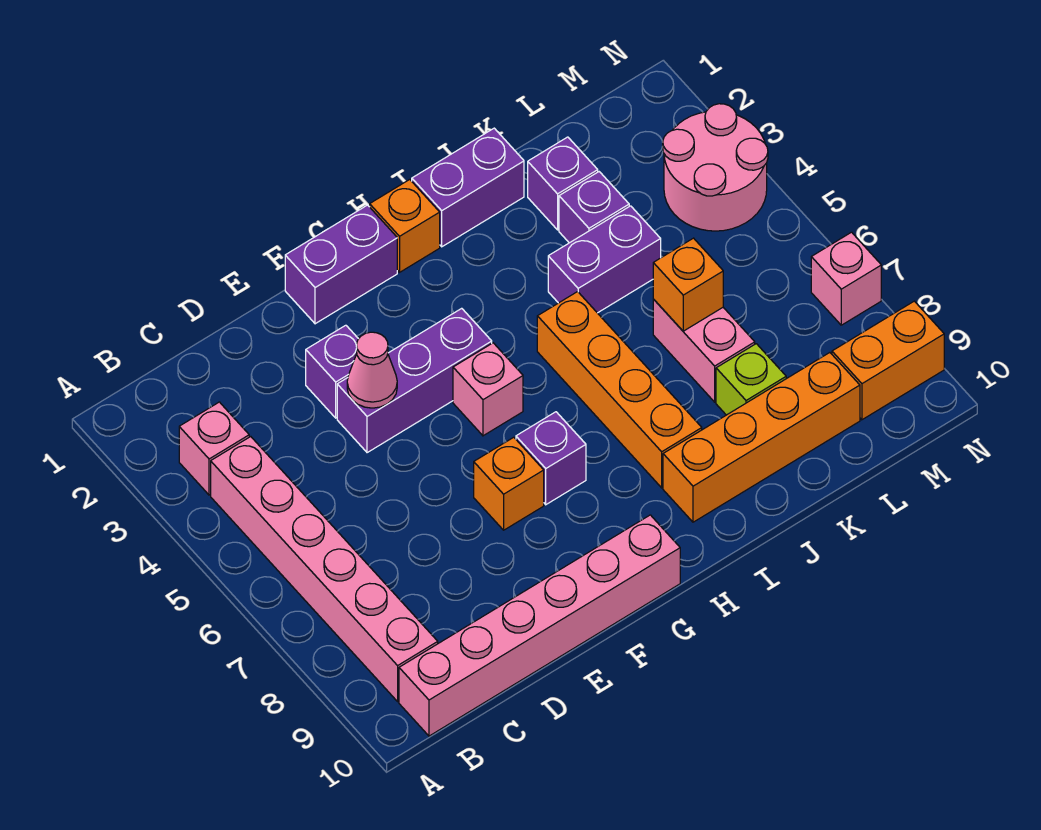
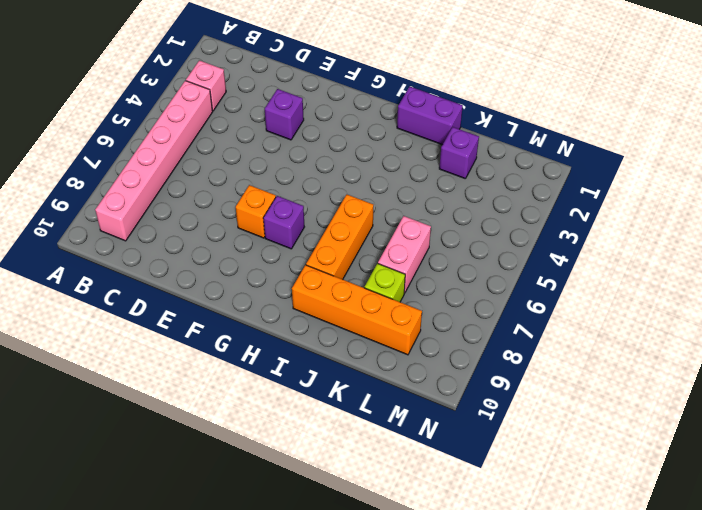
orange 1x3 brick [306,195,373,279] -> orange 1x4 brick [537,292,702,488]
none -> pink 1x6 brick [399,515,680,736]
none -> purple 1x3 brick [337,308,492,453]
none -> purple 1x2 brick [285,205,397,324]

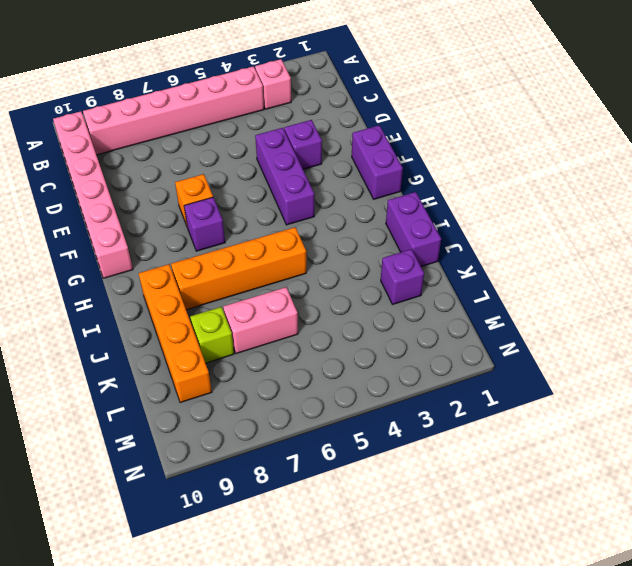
none -> pink 1x1 brick [453,343,523,436]
none -> orange 1x1 brick [370,180,440,272]
none -> purple 1x2 brick [548,206,661,313]

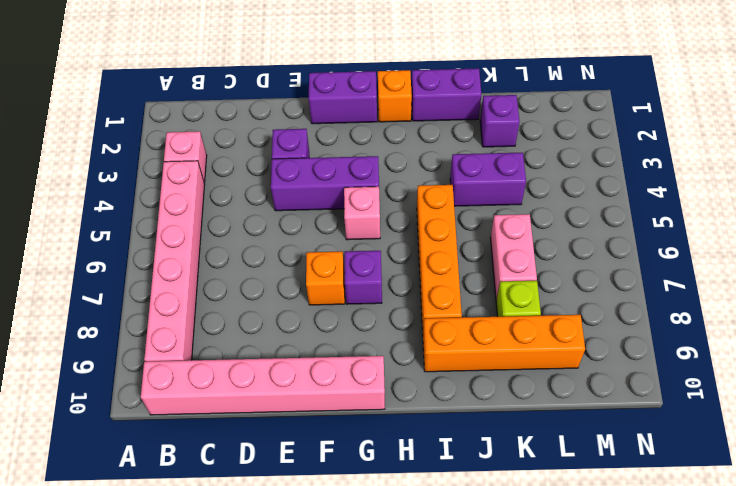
none -> purple 1x1 brick [559,172,629,243]
none -> pink 2x2 round brick [663,104,768,231]
none -> orange 1x2 brick [832,301,944,420]

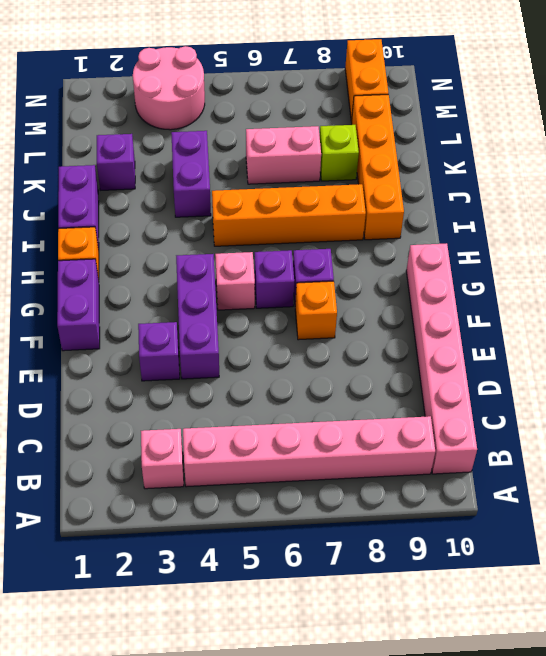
purple 1x1 brick [254,250,294,308] -> purple 1x1 brick moved to [559,172,629,243]
none -> pink 1x1 brick [811,232,881,325]
none -> pink 1x1 cone [347,332,397,408]
none -> orange 1x1 brick [653,238,723,331]

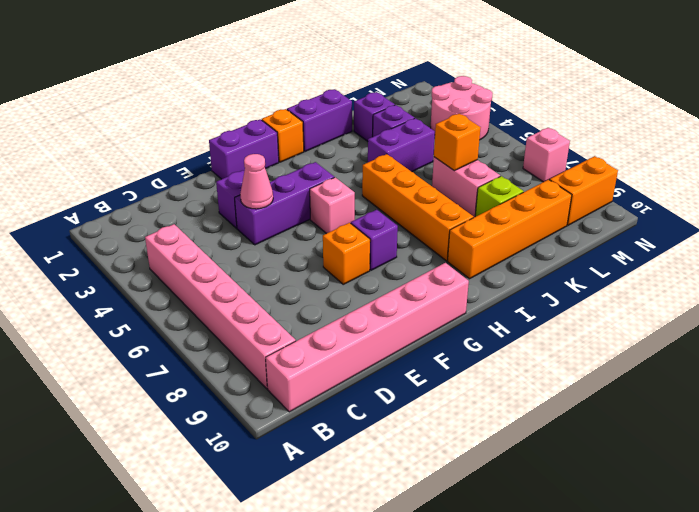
none -> pink 1x1 brick [179,402,249,495]

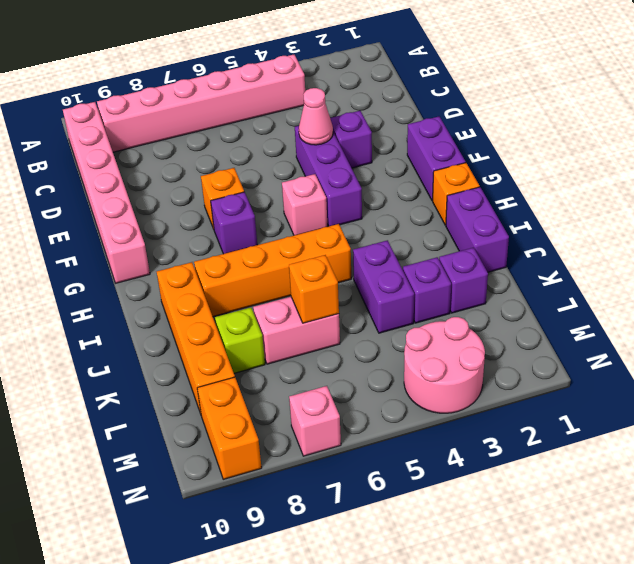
none -> pink 1x1 brick [179,402,249,495]

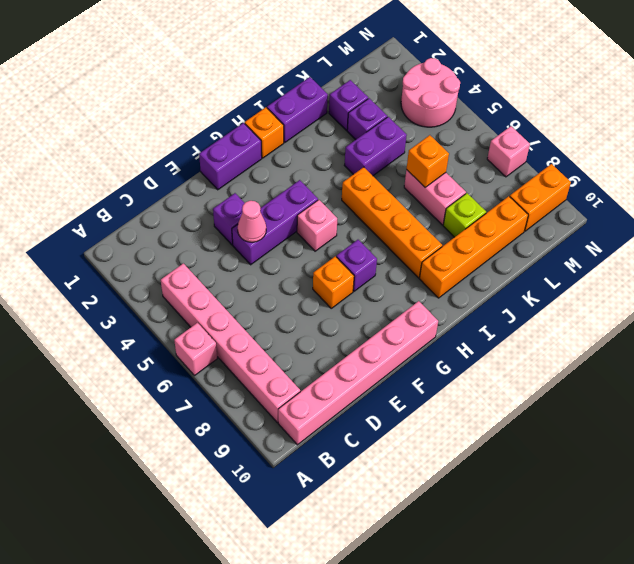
pink 1x1 brick [174,323,217,376] -> pink 1x1 brick moved to [179,402,249,495]

